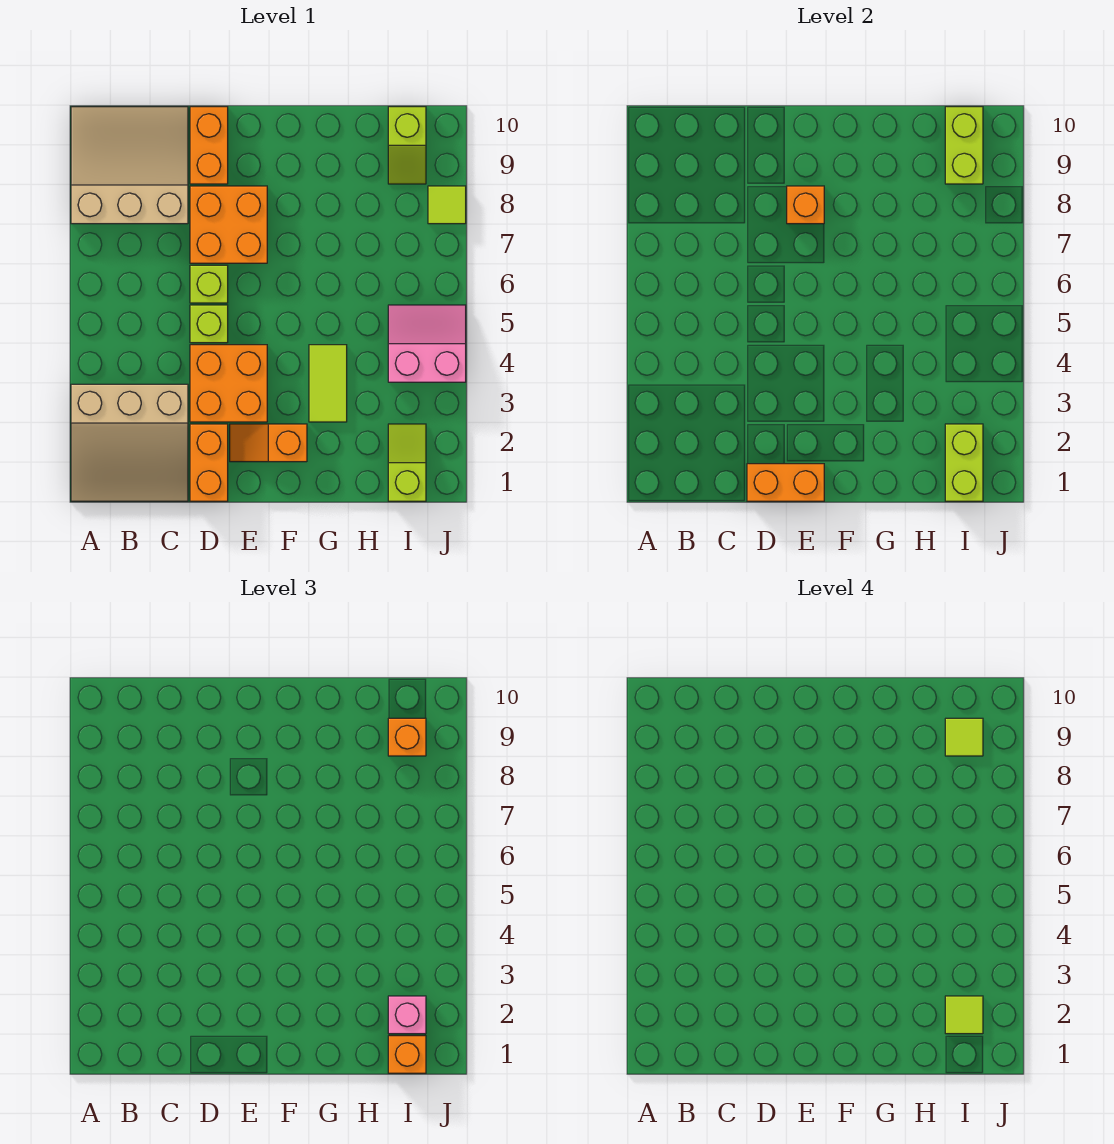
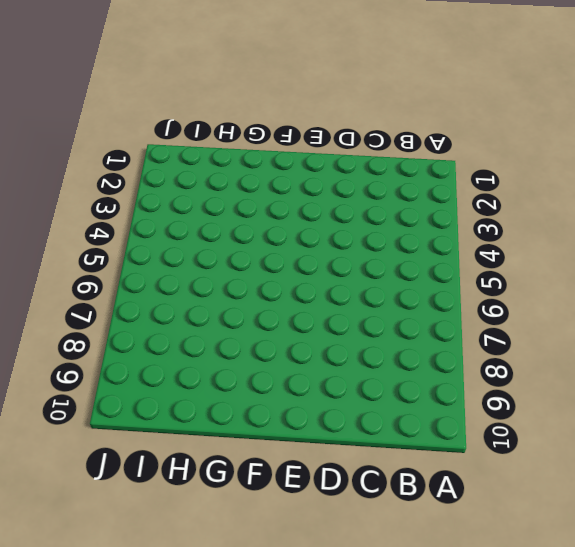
none -> tan 3x3 slope [71,384,188,501]
none -> tan 3x3 slope [71,107,188,224]
none -> orange 1x2 brick [190,424,228,501]

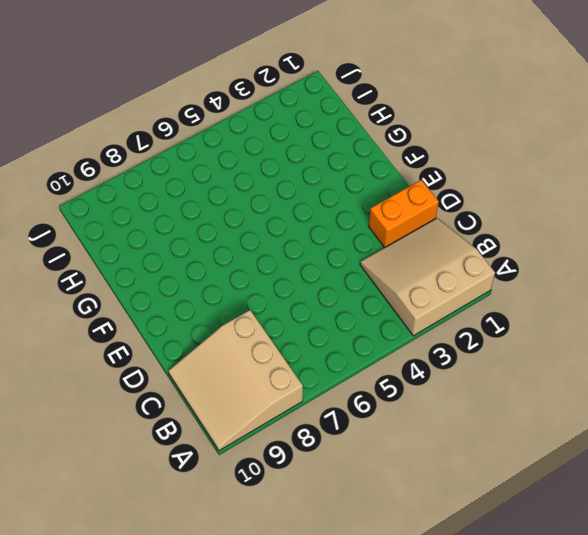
tan 3x3 slope [360,218,495,336] -> tan 3x3 slope turned to [71,384,188,501]
none -> orange 2x2 brick [190,345,267,422]
none -> lime 1x1 brick [190,305,228,343]
none -> lime 1x1 brick [190,265,228,303]

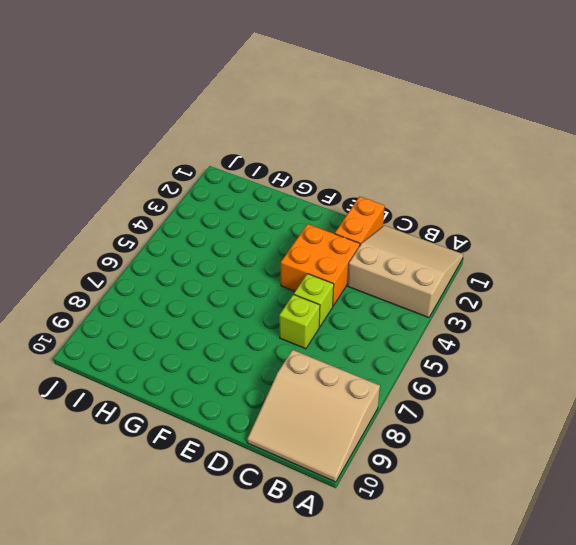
none -> orange 2x2 brick [190,186,267,263]
none -> orange 1x2 brick [190,107,228,184]
none -> orange 1x2 slope [230,424,307,462]

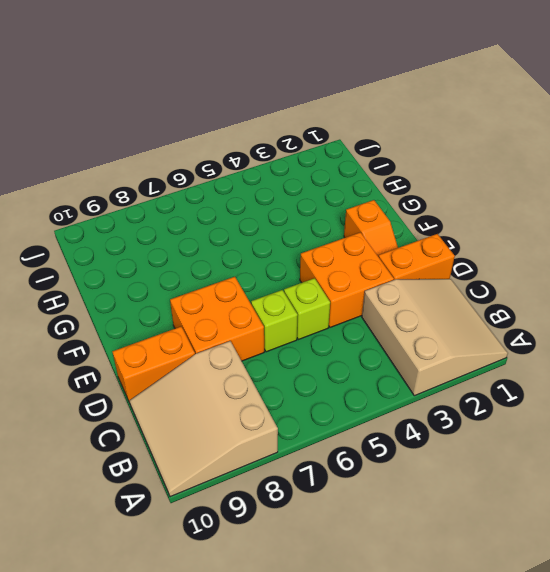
none -> lime 1x2 tile [309,345,347,422]
none -> lime 1x2 slope [388,424,426,501]
none -> pink 2x2 slope [388,305,466,382]

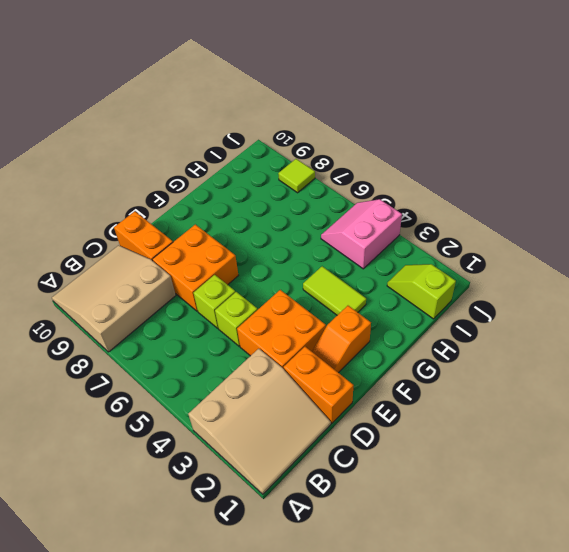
none -> lime 1x2 slope [388,107,426,184]
none -> orange 1x2 brick [747,464,824,501]
none -> orange 1x1 brick [787,186,824,224]

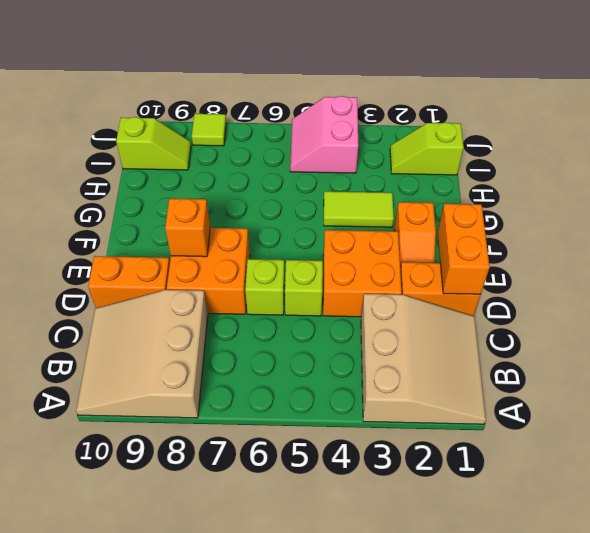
none -> lime 1x2 brick [945,424,983,501]
none -> lime 1x2 brick [945,107,983,184]
none -> orange 1x1 brick [388,1036,426,1073]

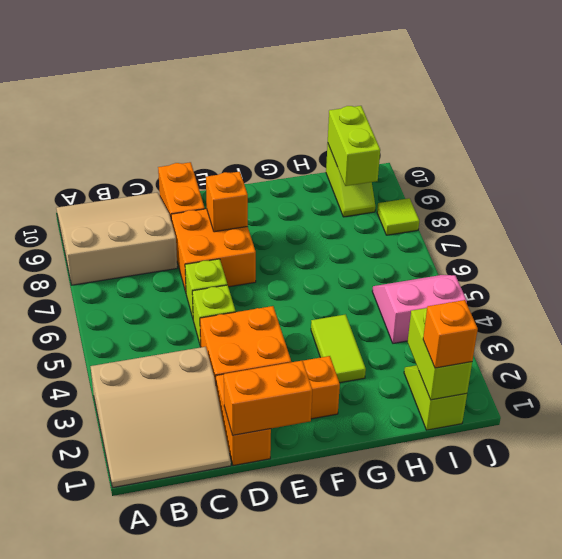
none -> pink 1x1 brick [388,996,426,1034]
none -> orange 1x1 brick [388,718,426,756]
none -> lime 1x1 tile [945,996,983,1034]

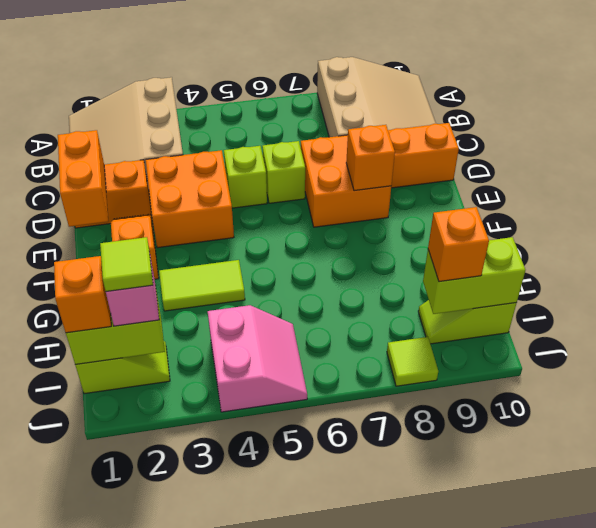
none -> lime 1x1 tile [945,718,983,756]

